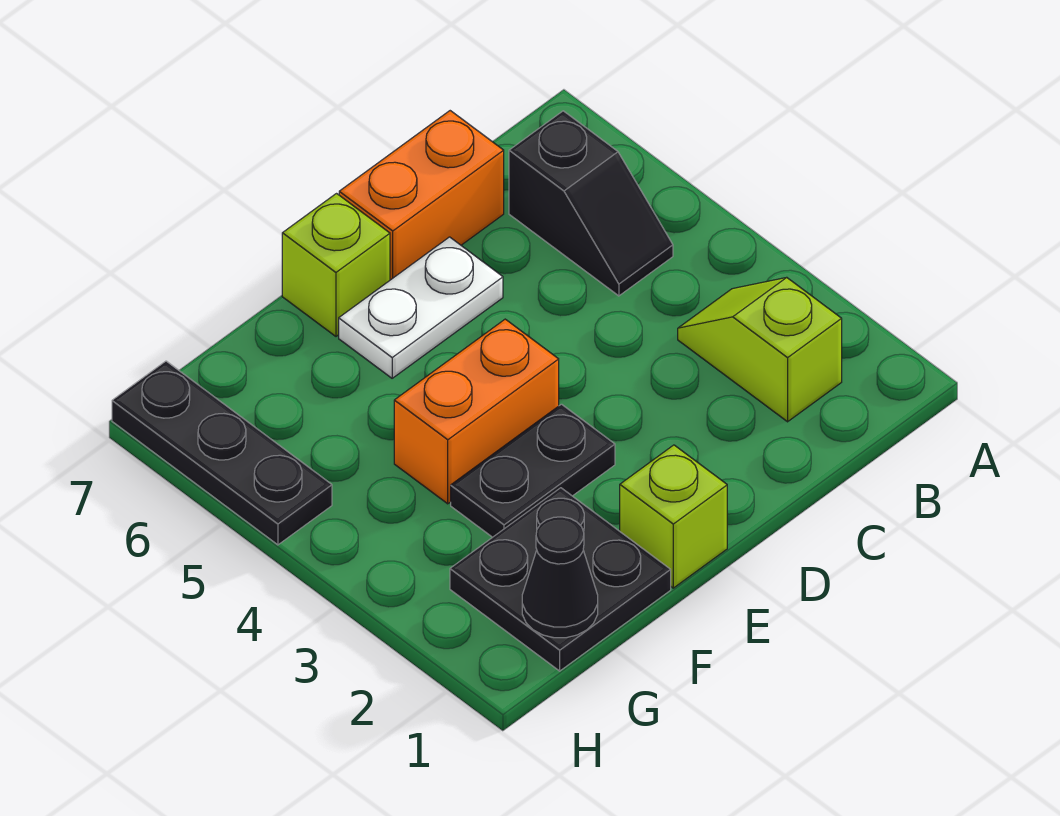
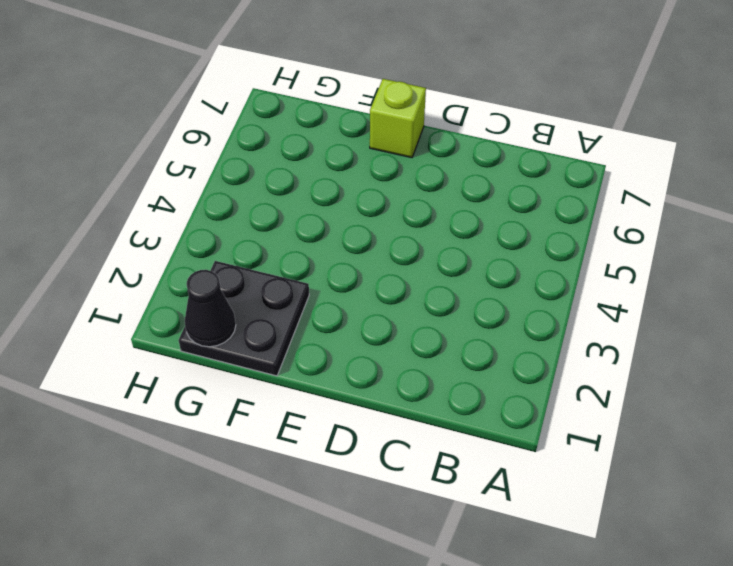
none -> lime 1x2 slope [678,278,842,422]
none -> black 1x2 slope [509,111,673,296]

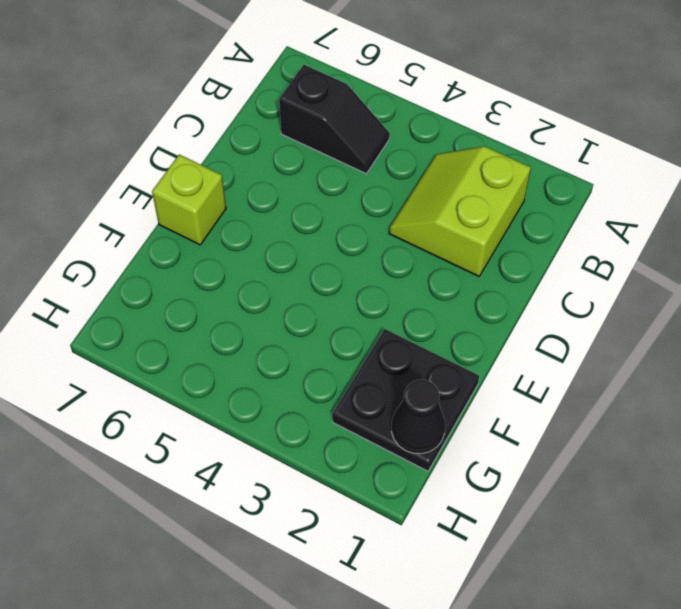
lime 2x2 slope [389,146,531,276] -> lime 1x2 slope [678,278,842,422]
none -> orange 1x2 brick [339,111,504,280]
none -> white 1x2 plate [339,237,503,378]

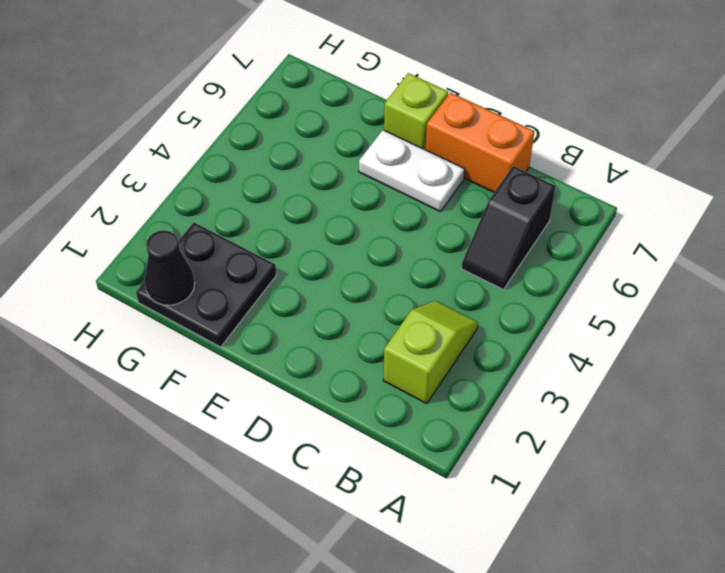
none -> lime 1x1 brick [620,445,727,588]
none -> black 1x2 plate [451,404,615,537]

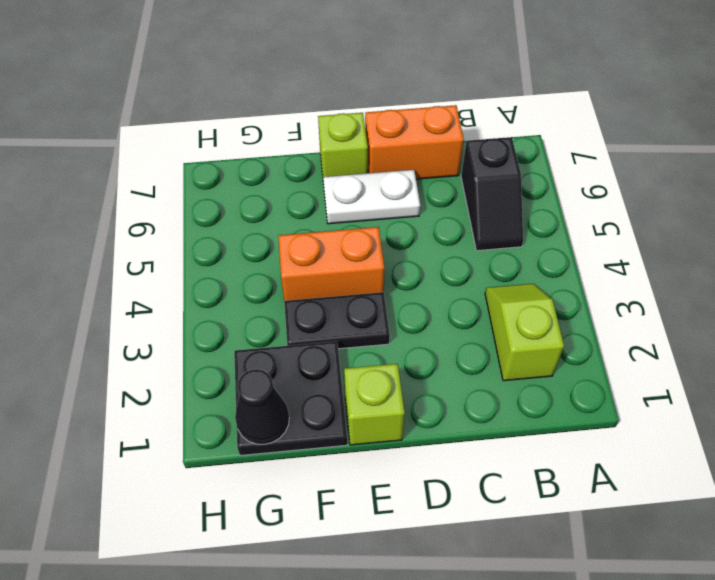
none -> black 1x3 plate [112,361,332,545]

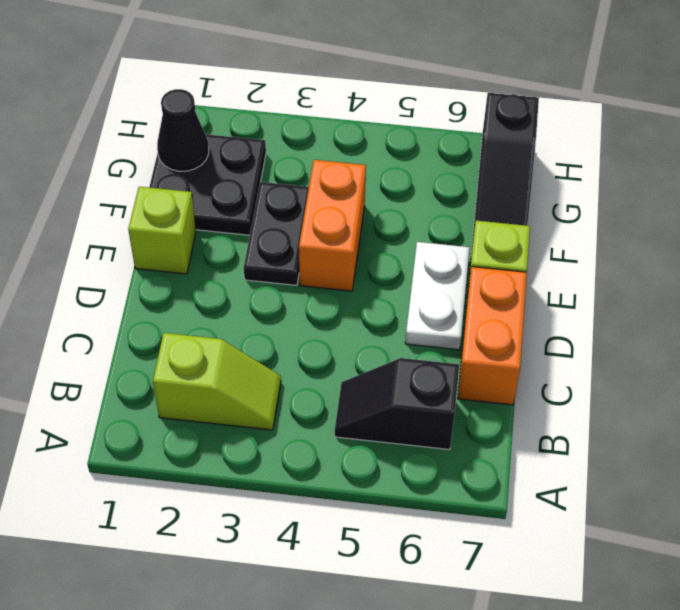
black 1x3 slope [471,93,539,253] -> black 1x3 plate [112,361,332,545]

